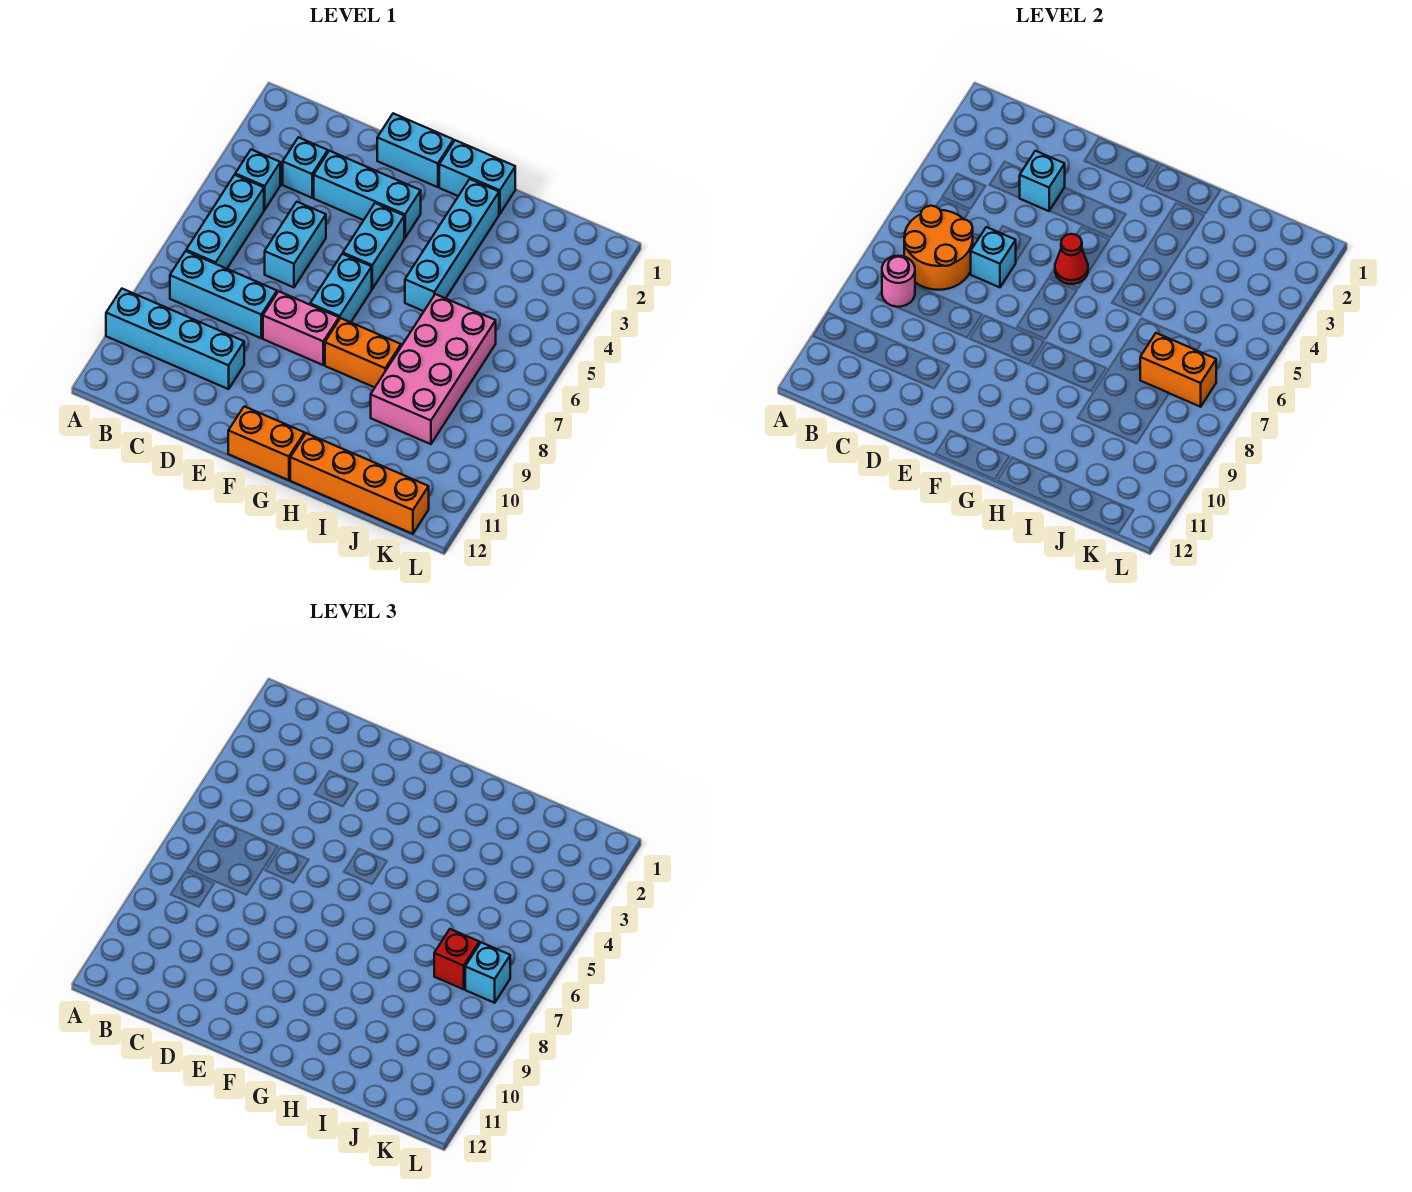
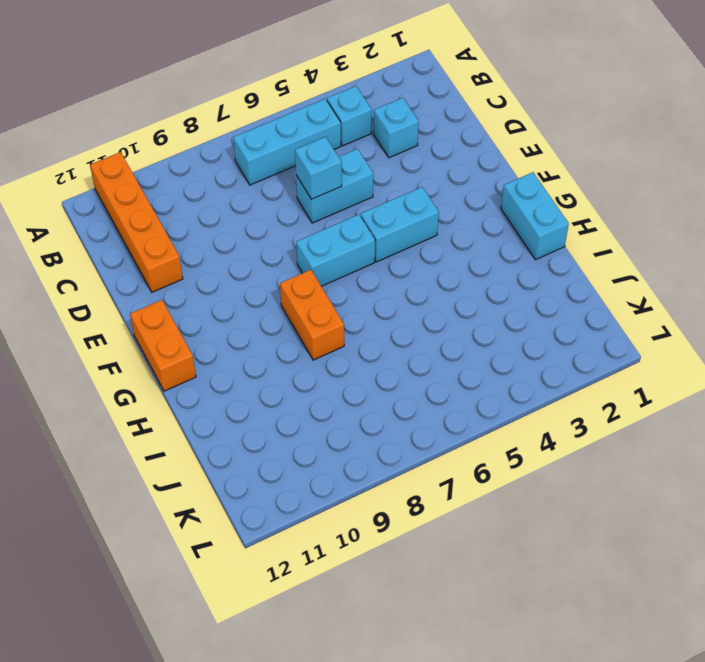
orange 1x4 brick [90,152,183,292] -> orange 1x4 brick moved to [290,433,429,534]
none -> cyan 1x4 brick [106,289,244,389]
none -> cyan 1x3 brick [170,251,277,338]
none -> cyan 1x3 brick [314,151,421,238]

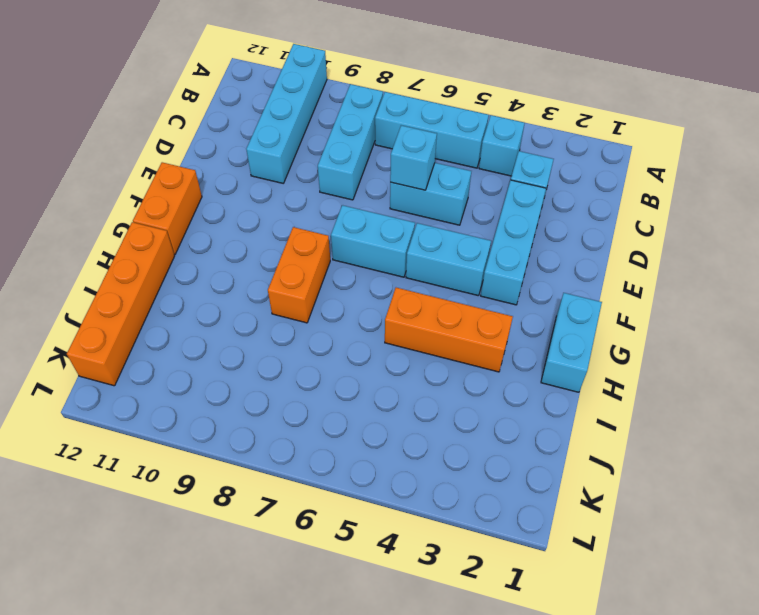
orange 1x3 brick [385,288,513,372] -> cyan 1x4 brick [405,179,499,311]
none -> cyan 1x2 brick [377,113,453,187]
none -> pink 1x2 brick [263,291,339,365]
none -> pink 2x4 brick [371,294,496,444]

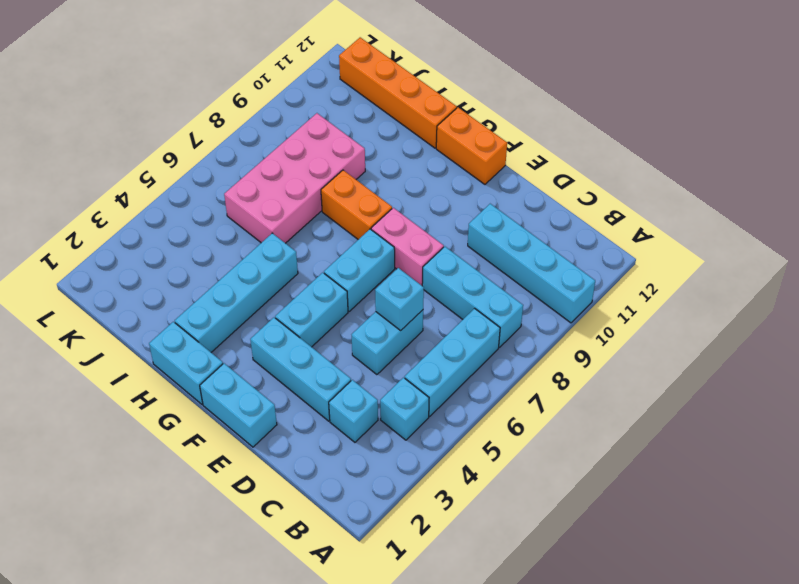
none -> orange 2x2 round brick [904,206,973,290]
none -> pink 1x1 round brick [882,256,915,307]
none -> cyan 1x1 brick [1020,151,1065,211]

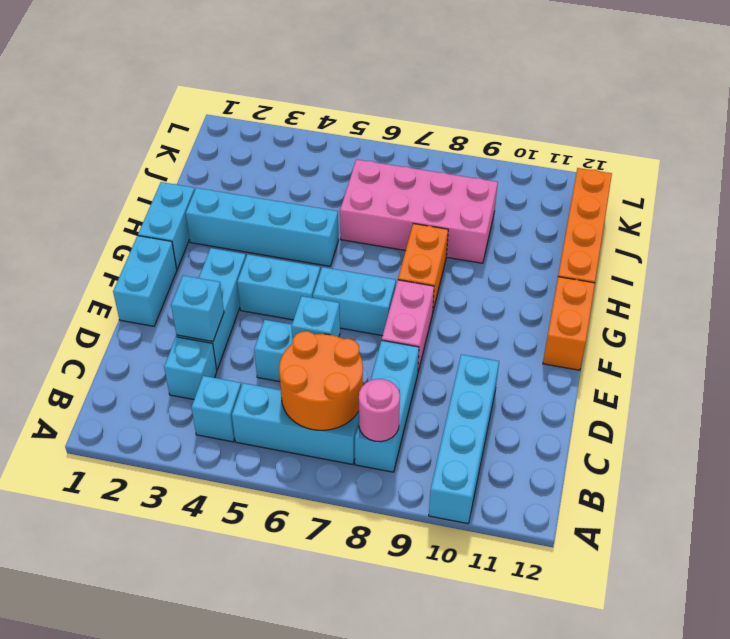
none -> red 1x1 cone [1055,234,1088,284]
none -> orange 1x2 brick [1140,333,1216,407]
none -> red 1x1 brick [434,929,479,989]

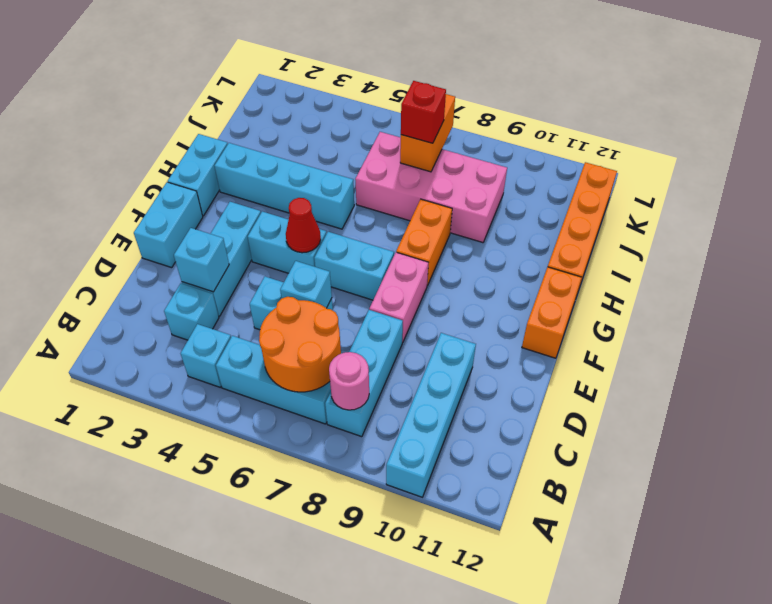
none -> cyan 1x1 brick [465,942,510,1003]

